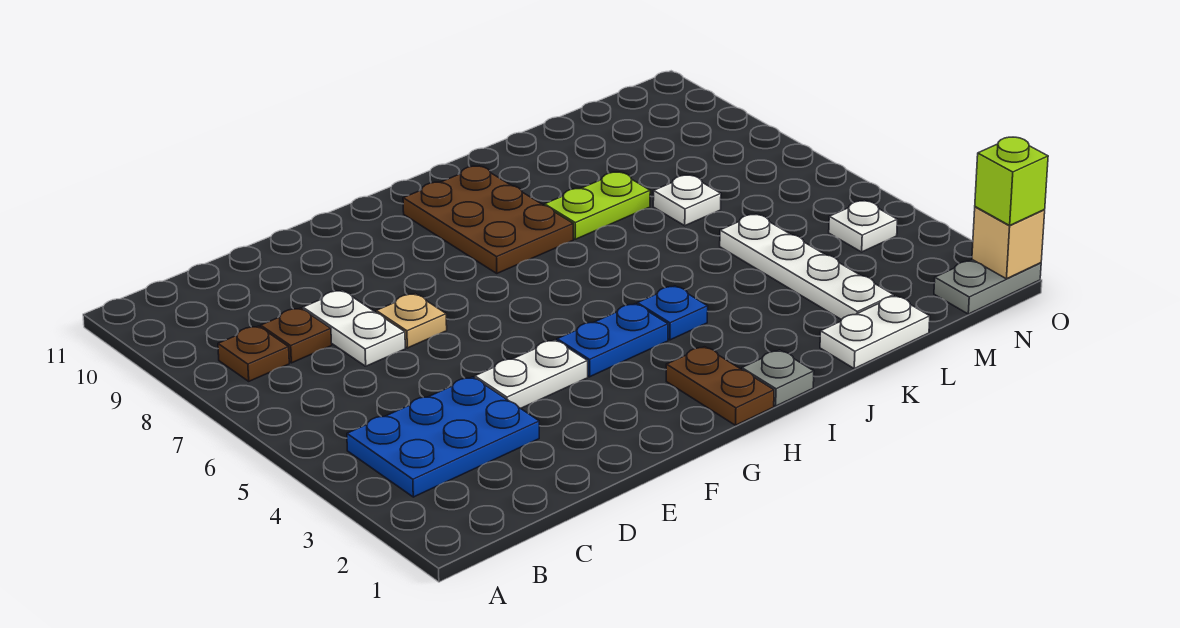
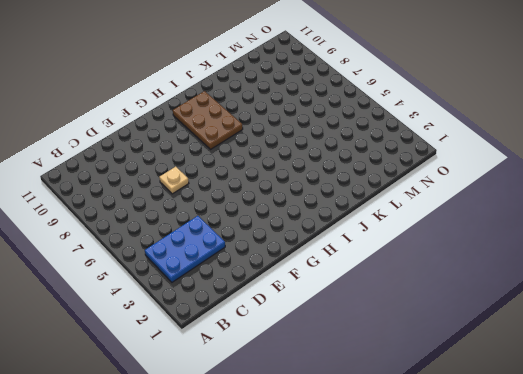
none -> brown 1x1 plate [218,326,289,381]
none -> brown 1x1 plate [261,308,332,363]
none -> white 1x2 plate [303,290,405,366]

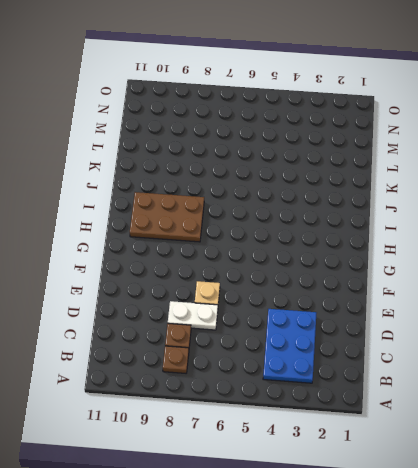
none -> white 1x2 plate [475,340,588,409]
none -> blue 1x2 plate [557,304,668,377]
none -> brown 1x2 plate [666,347,774,425]

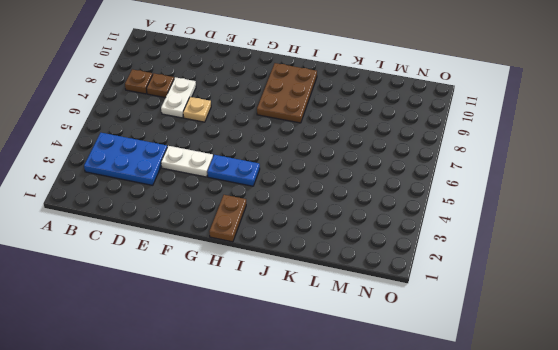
none -> grey 1x1 plate [742,350,814,406]
none -> blue 1x1 plate [637,286,708,340]
none -> lime 1x2 plate [545,172,650,239]

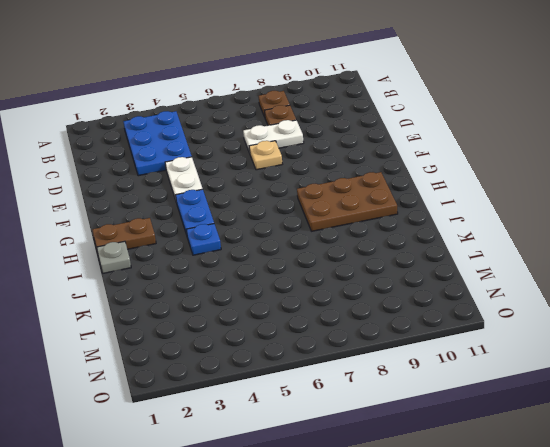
none -> lime 1x2 plate [545,172,650,239]
none -> white 1x2 plate [820,296,930,368]
none -> white 1x4 plate [720,214,894,320]

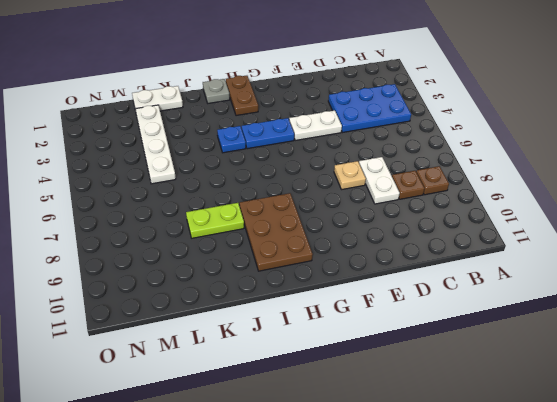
none -> white 1x1 plate [653,175,721,226]
none -> grey 1x2 plate [934,260,1041,314]
none -> white 1x1 plate [829,201,897,252]

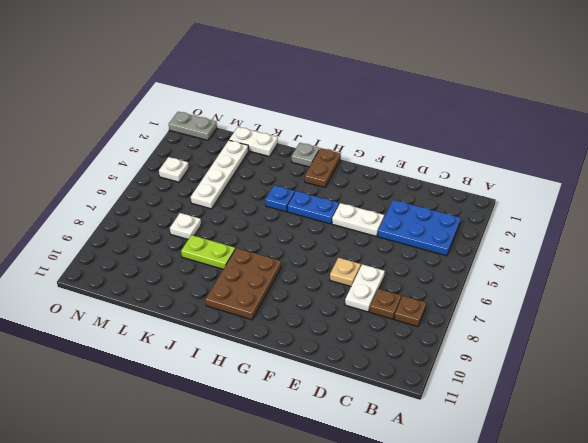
none -> tan 1x1 brick [972,207,1045,279]
none -> lime 1x1 brick [975,137,1048,225]

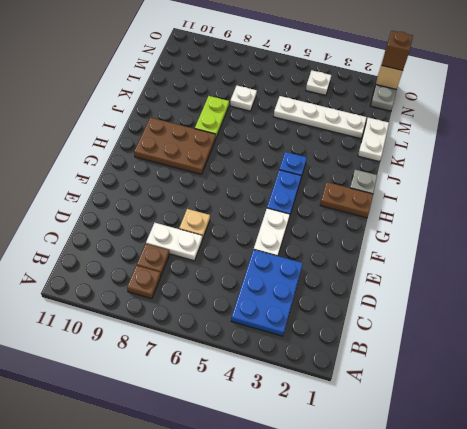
brown 1x1 brick [382,31,413,70] -> lime 1x1 brick [975,137,1048,225]

